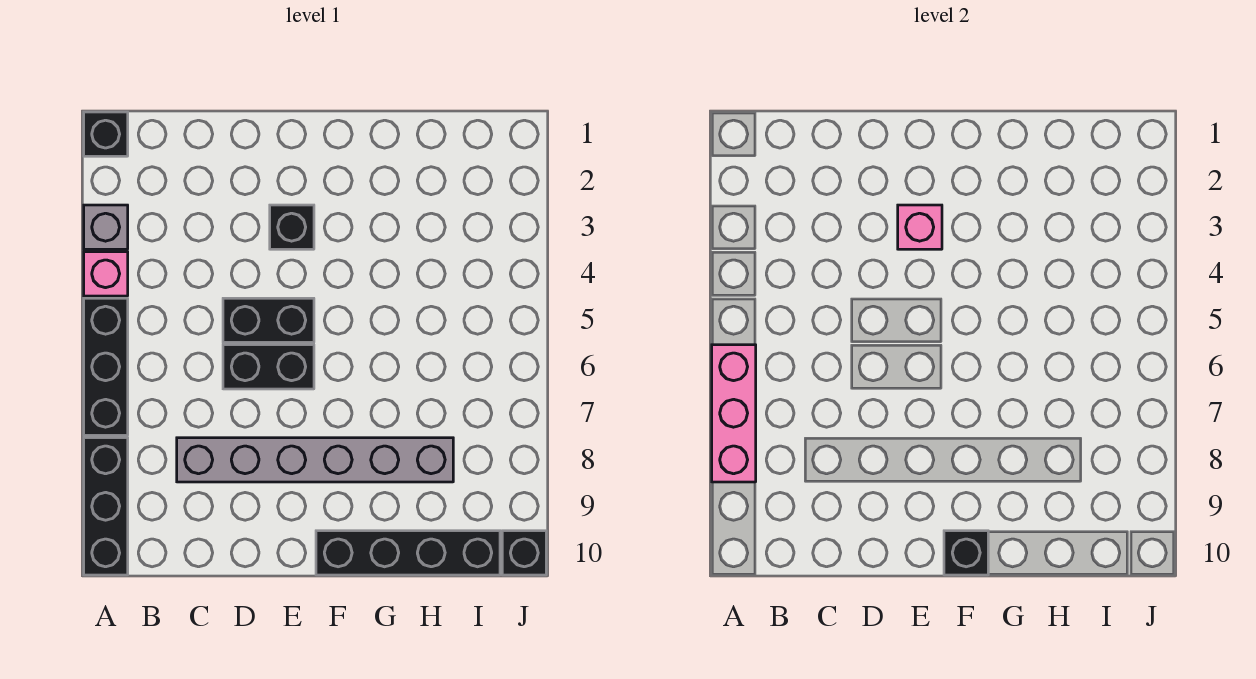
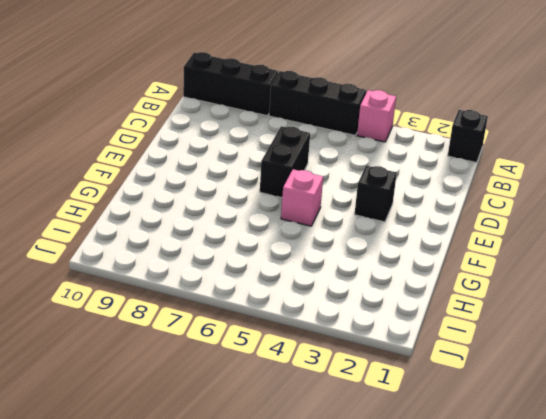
pink 1x1 brick [281,169,323,226] -> pink 1x1 brick moved to [898,205,942,249]
none -> grey 1x1 brick [84,205,128,249]
none -> grey 1x6 brick [177,438,453,482]
none -> black 1x2 brick [223,298,314,342]

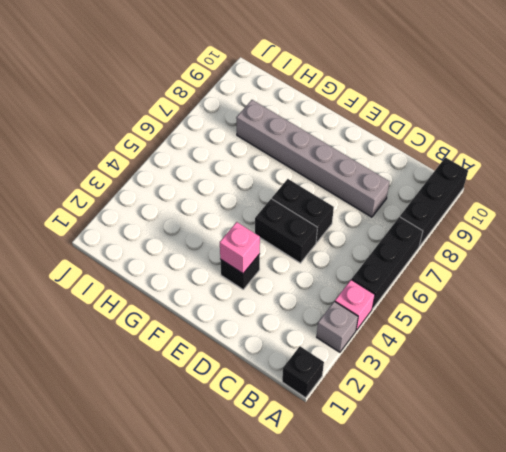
none -> black 1x4 brick [316,531,500,575]
none -> black 1x1 brick [502,531,546,575]
none -> pink 1x3 brick [712,345,756,482]

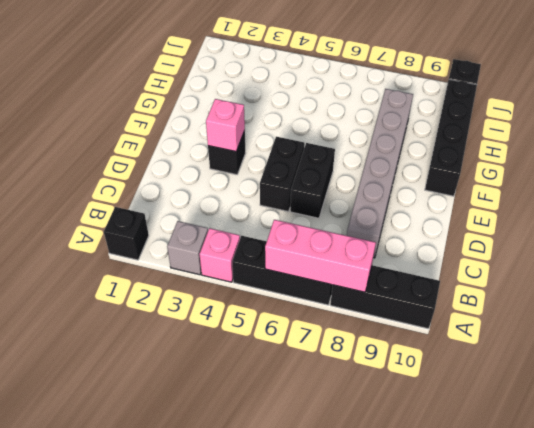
none -> black 1x1 brick [944,531,988,575]

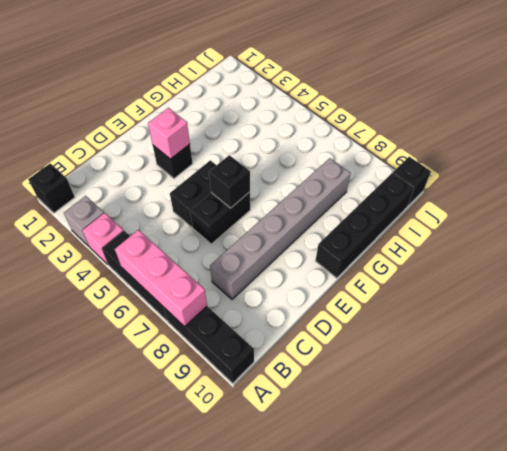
black 1x1 brick [209,155,250,208] -> black 1x1 brick moved to [944,531,988,575]

